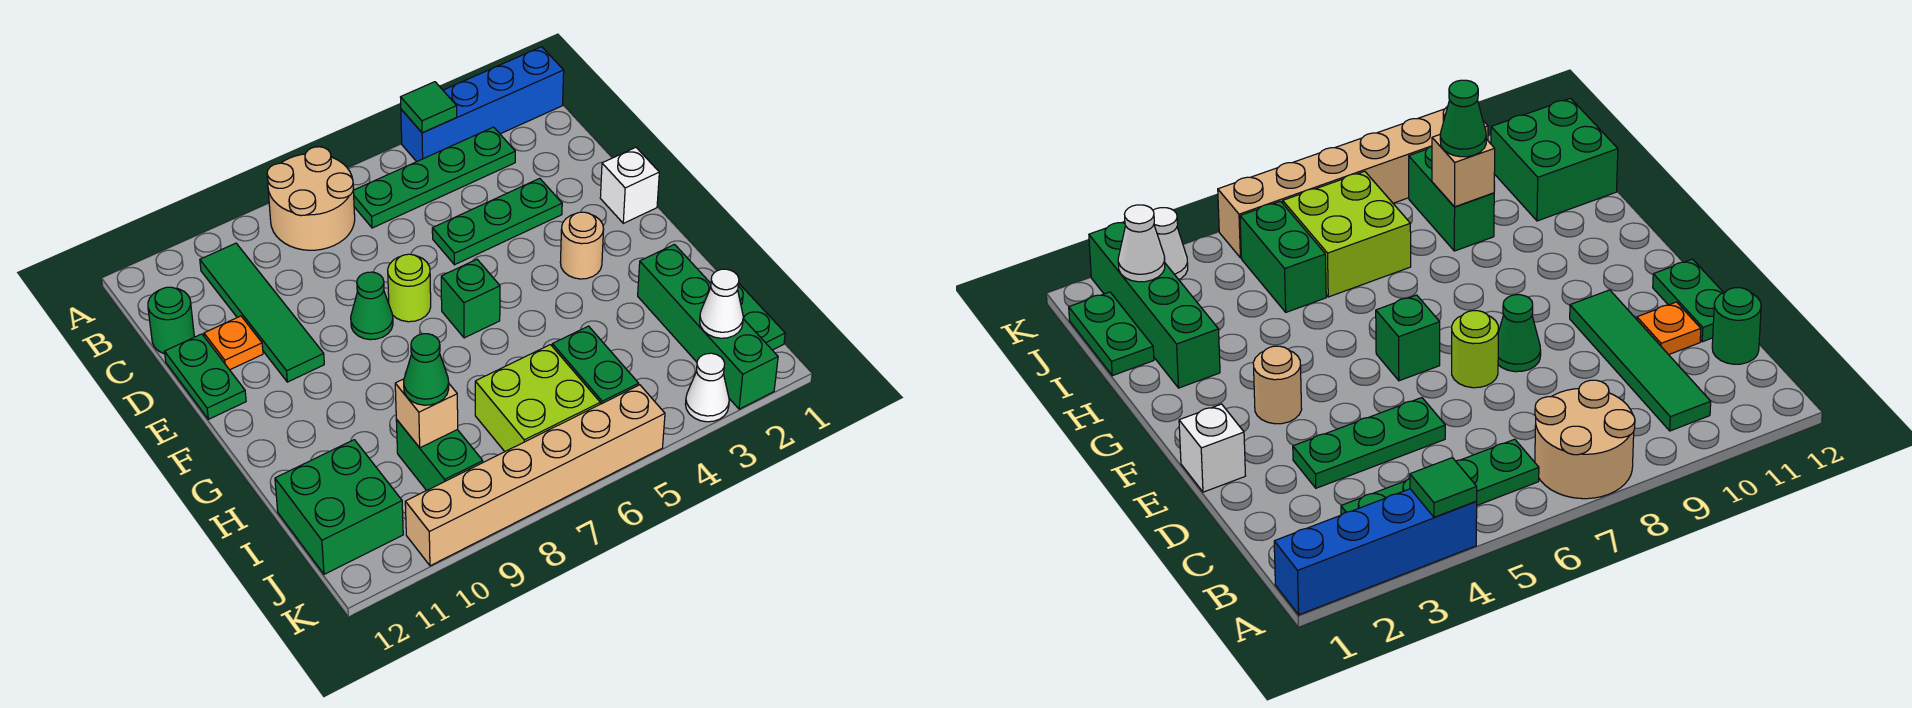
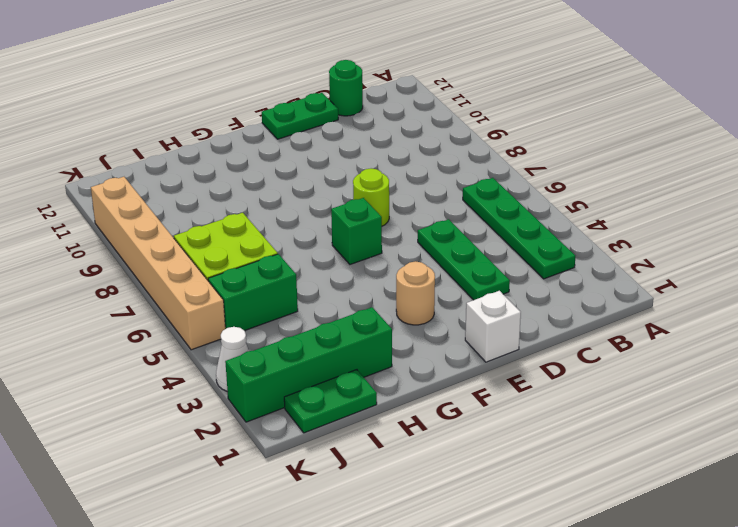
none -> blue 1x4 brick [401,47,564,162]
none -> tan 2x2 round brick [267,147,355,250]
none -> green 1x4 tile [200,243,324,382]

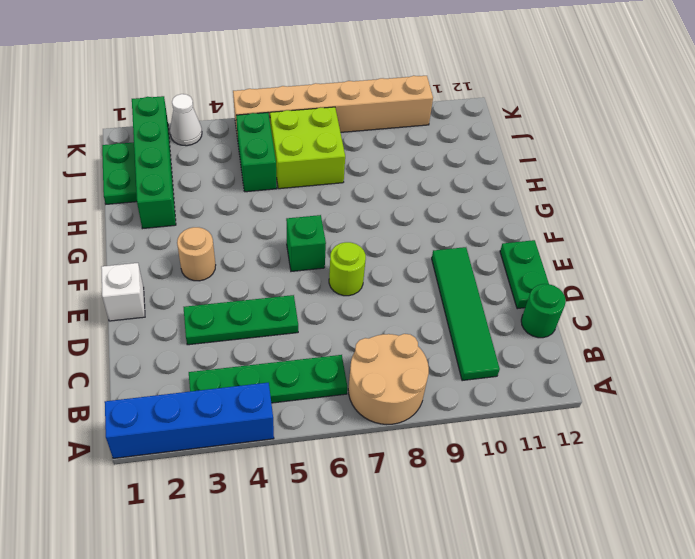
none -> orange 1x1 plate [204,316,263,370]
none -> green 1x1 cone [351,272,393,340]
none -> green 1x2 brick [396,419,483,490]

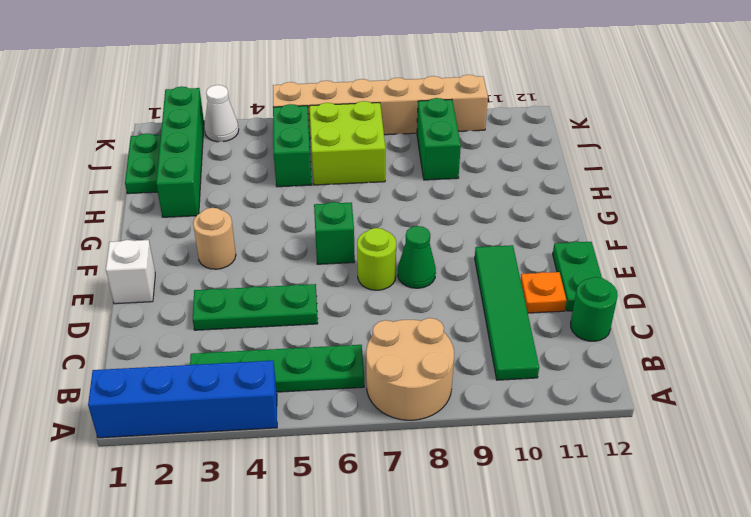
none -> green 2x2 brick [275,440,403,574]
none -> green 1x1 tile [401,82,457,133]
none -> tan 1x1 brick [395,379,458,448]

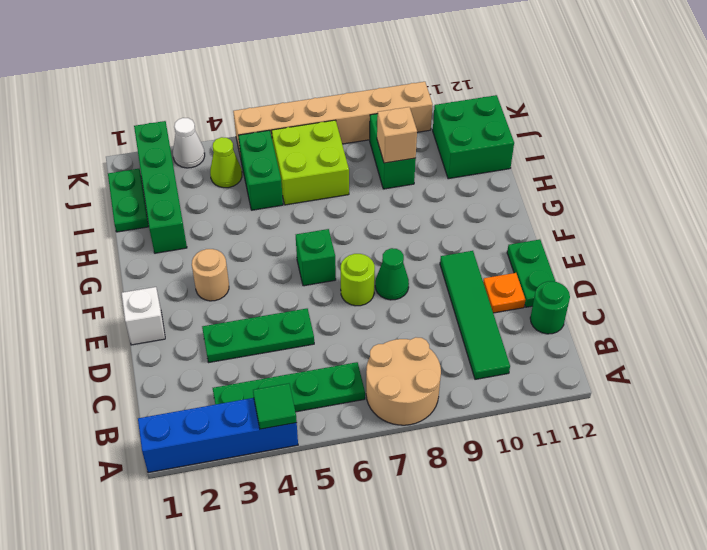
lime 1x1 cone [210,137,242,188] -> none
none -> white 1x1 cone [700,269,743,338]
none -> green 1x1 cone [404,334,449,405]

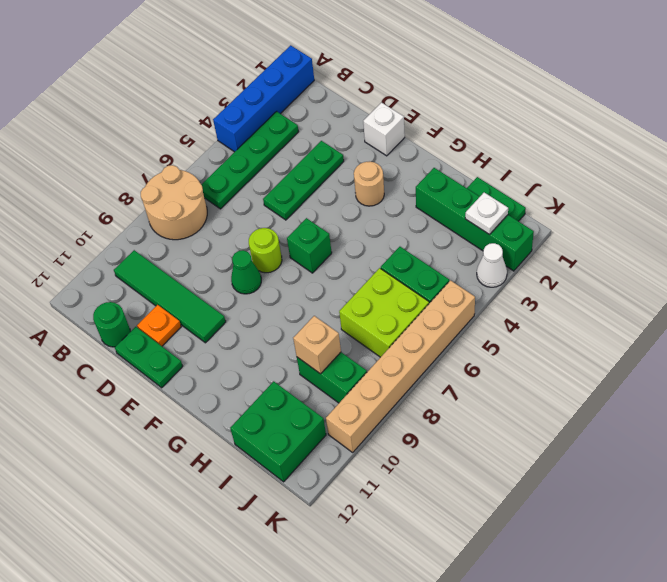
white 1x1 plate [465,192,508,235] -> white 1x1 cone [700,269,743,338]
none -> green 1x1 tile [401,82,457,133]
none -> green 1x1 cone [404,334,449,405]

